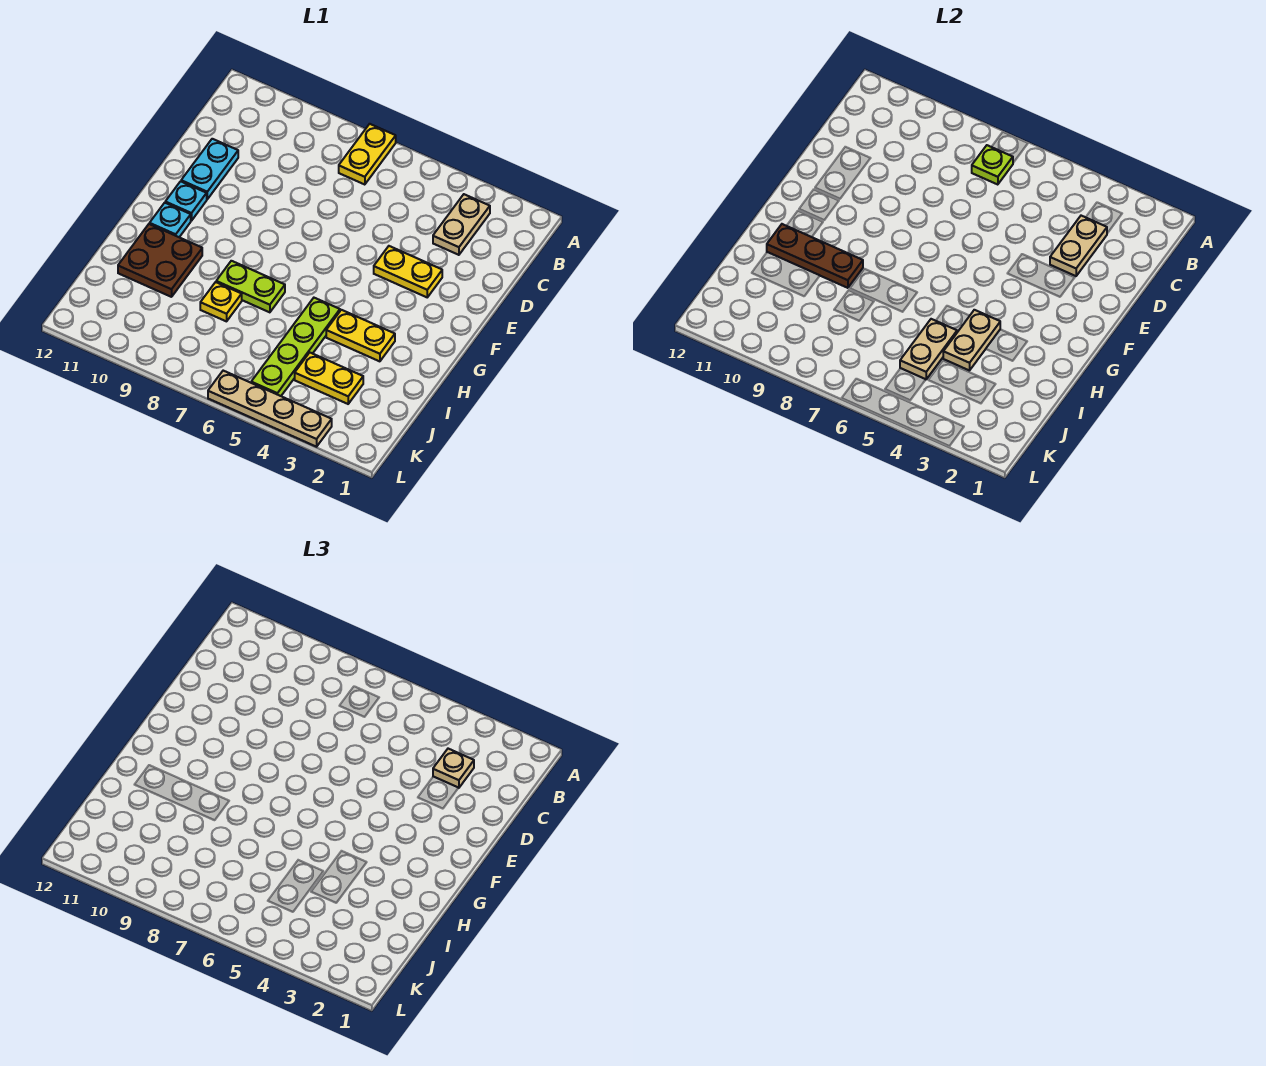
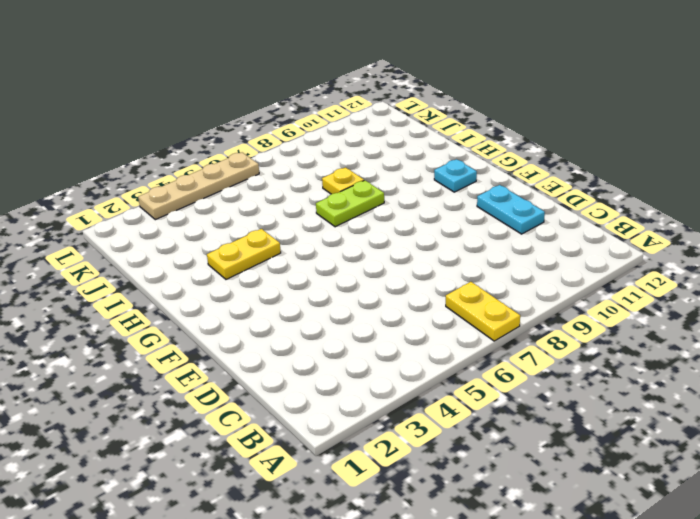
none -> tan 1x2 plate [433,194,490,255]
none -> yellow 1x2 plate [374,246,442,297]
none -> cyan 1x1 plate [165,181,207,221]

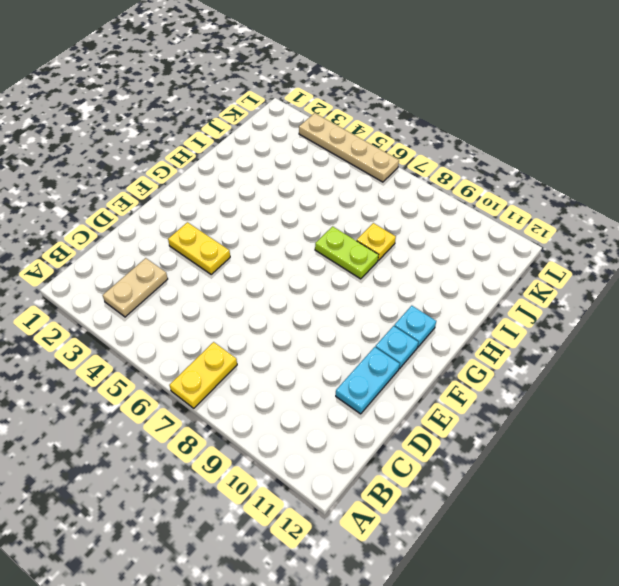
none -> yellow 1x2 plate [326,310,395,361]
none -> lime 1x4 plate [251,298,340,396]
none -> brown 2x2 plate [118,224,202,297]

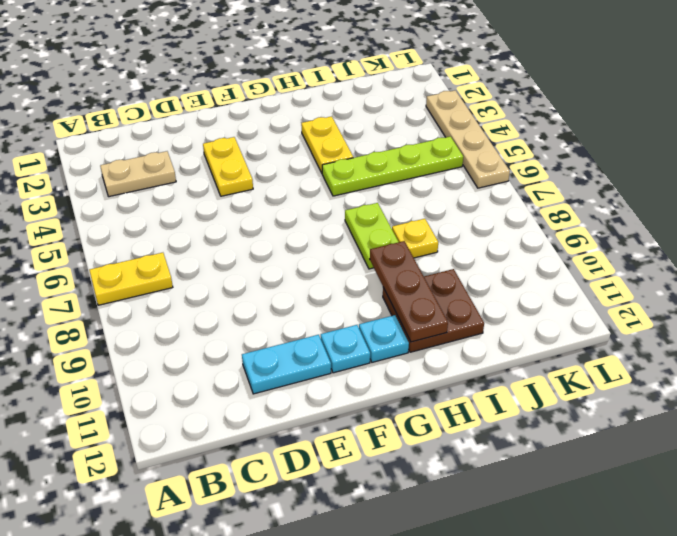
none -> yellow 1x2 plate [295,353,363,404]
none -> lime 1x1 plate [972,145,1013,185]
none -> tan 1x2 plate [1050,216,1107,276]

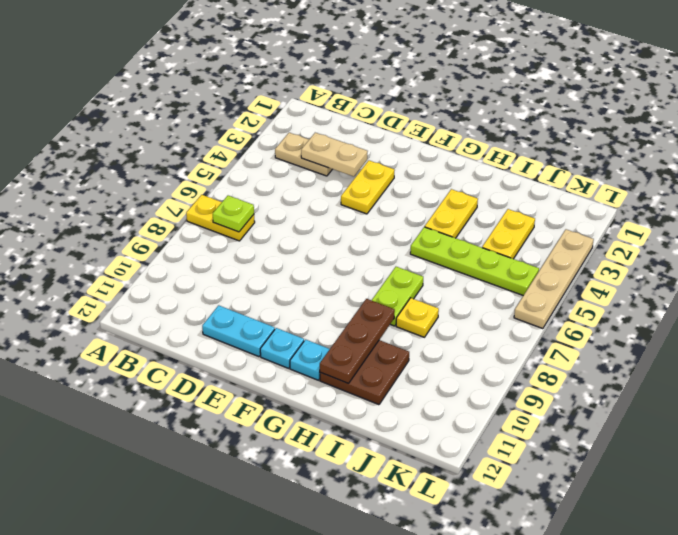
none -> tan 1x2 plate [943,310,1000,371]
none -> tan 1x2 plate [900,319,957,379]
none -> tan 1x1 plate [433,749,474,788]

